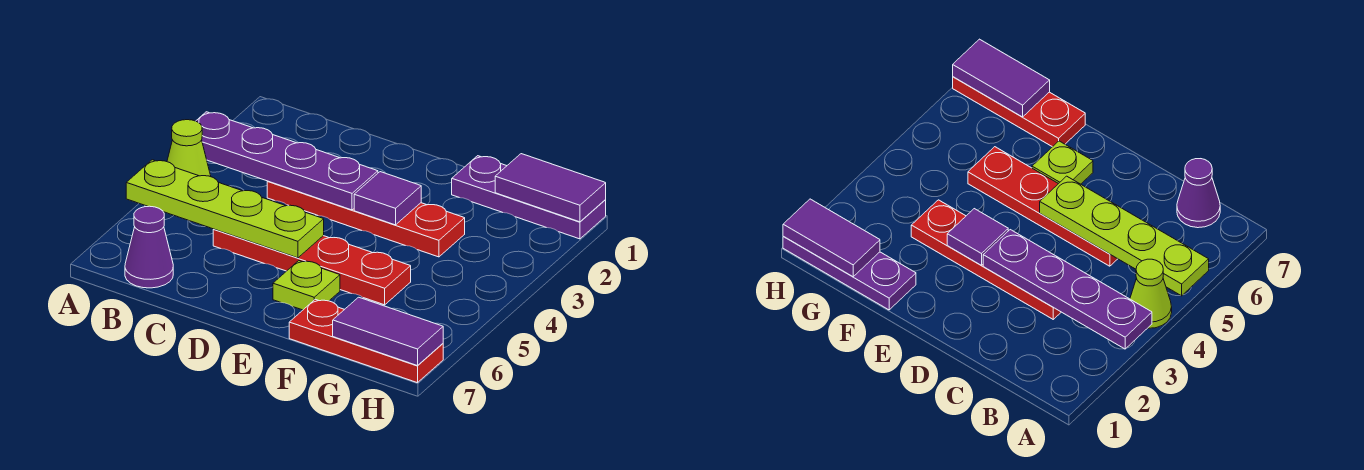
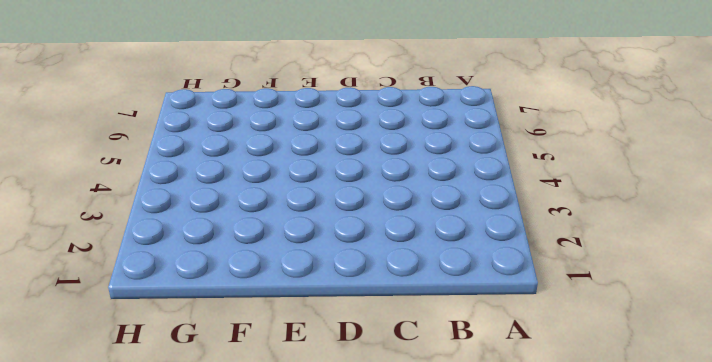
none -> lime 1x1 cone [167,120,211,177]
none -> purple 1x1 cone [125,206,173,288]
none -> red 1x4 plate [267,181,465,257]

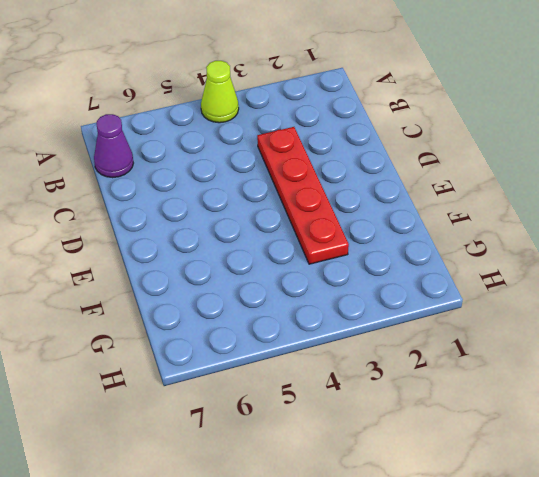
none -> red 1x4 plate [213,229,411,305]
none -> lime 1x1 plate [273,261,340,310]
none -> purple 1x3 plate [452,156,606,239]

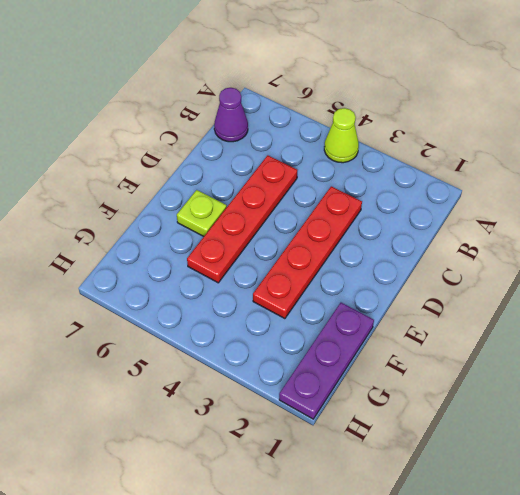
none -> red 1x3 plate [289,299,443,383]
none -> purple 1x4 plate [196,112,378,210]
none -> lime 1x4 plate [126,160,324,258]

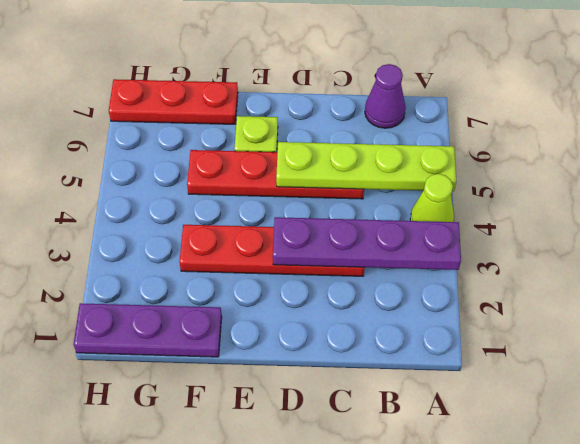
none -> purple 1x1 tile [354,172,421,225]
none -> purple 1x2 tile [495,154,606,222]
none -> purple 1x2 tile [333,297,443,366]

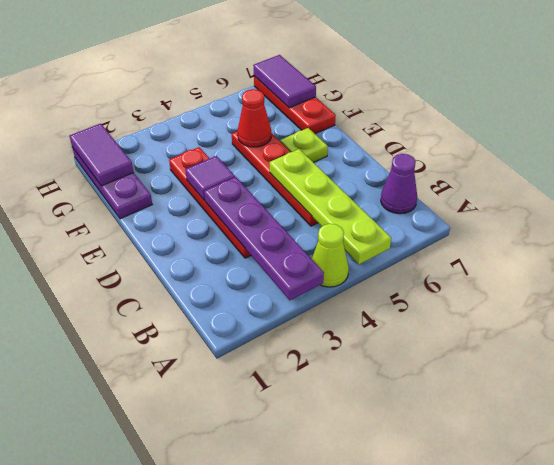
red 1x1 cone [238,89,271,147] -> none

